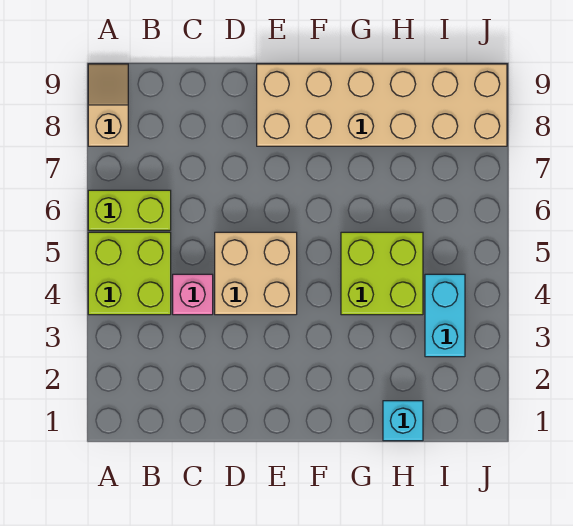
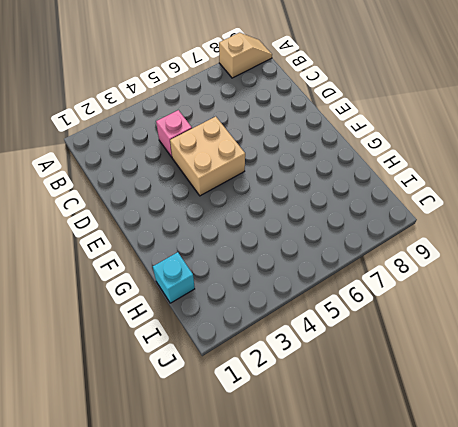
none -> lime 2x2 brick [88,232,171,315]
none -> lime 1x2 brick [88,190,171,230]

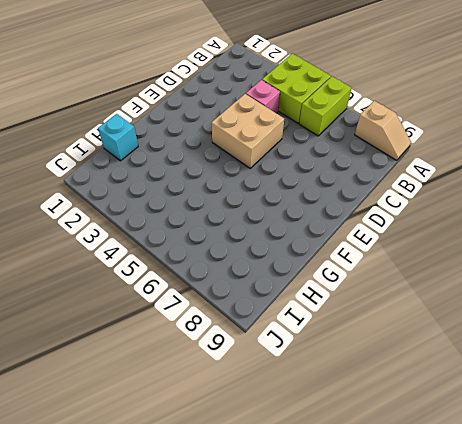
none -> tan 2x6 brick [257,64,507,146]
none -> lime 2x2 brick [341,232,423,315]

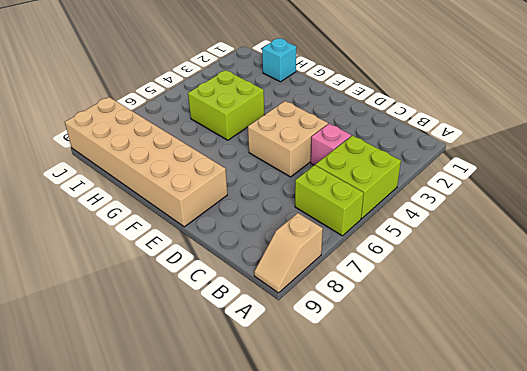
none -> cyan 1x2 brick [425,274,465,357]

